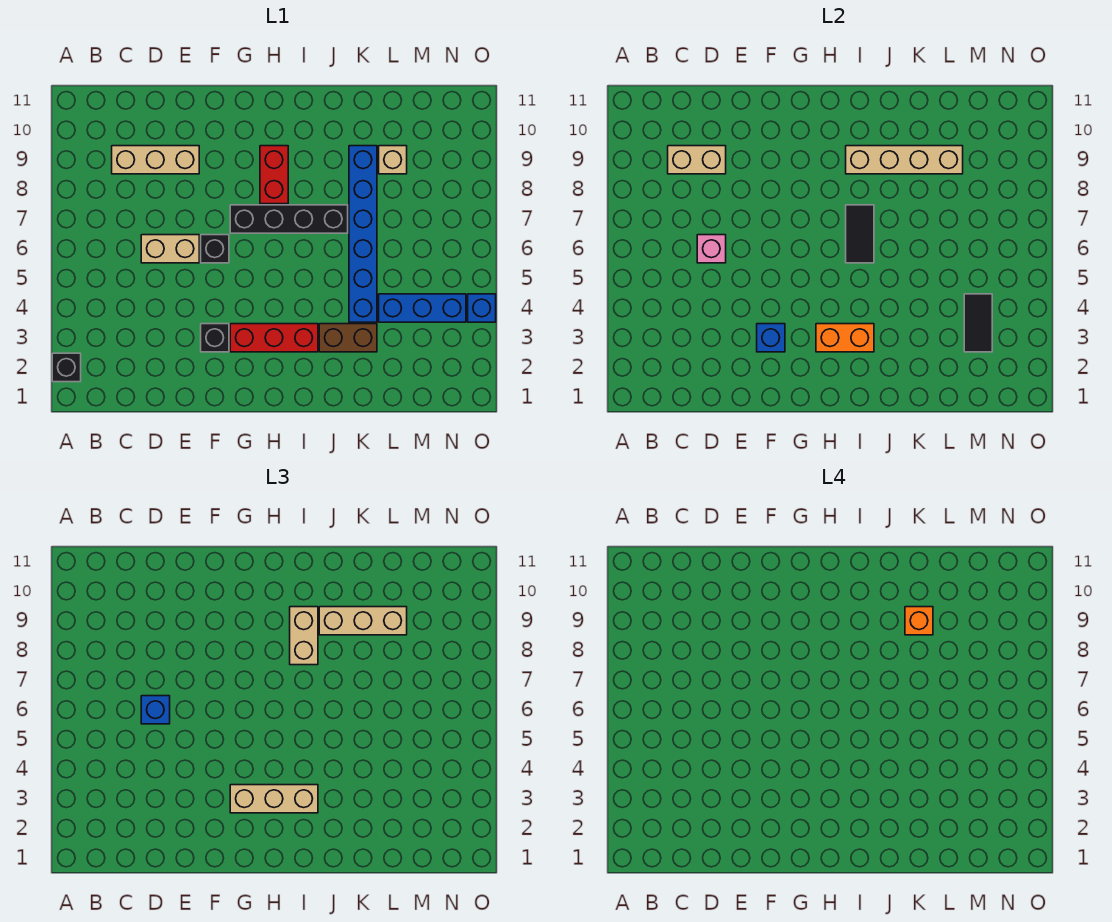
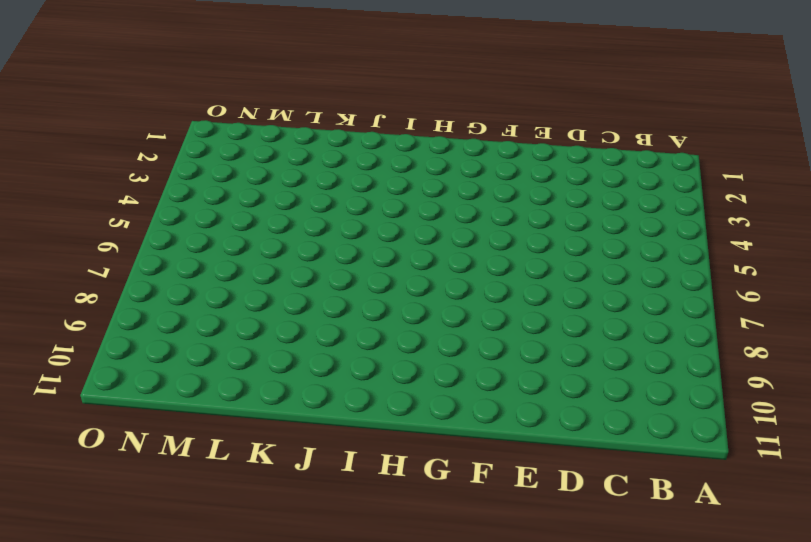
none -> black 1x1 brick [52,353,81,382]
none -> tan 1x3 brick [112,146,199,174]
none -> tan 1x2 brick [141,235,199,263]

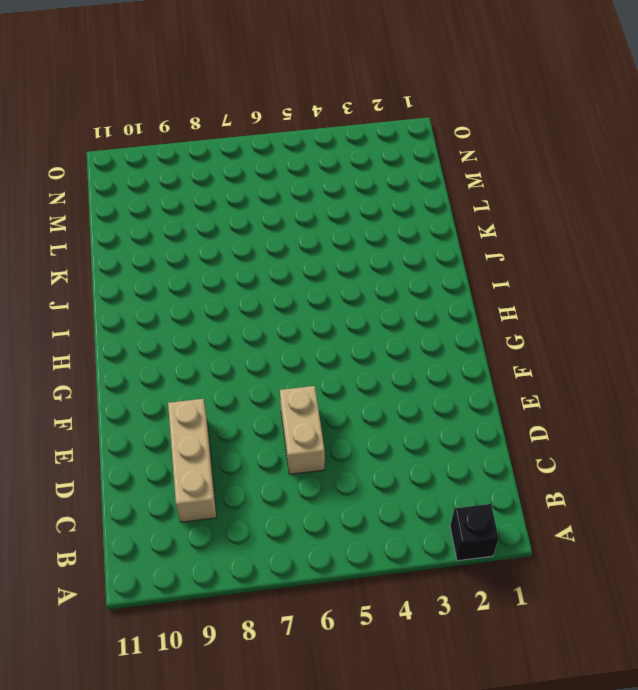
none -> black 1x1 brick [201,324,229,352]
none -> black 1x1 brick [201,235,229,263]
none -> red 1x3 brick [230,324,318,352]

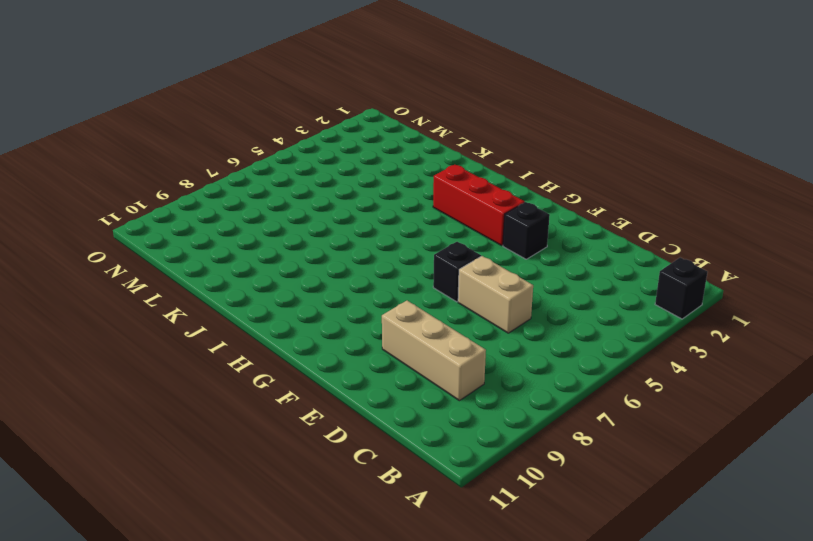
none -> black 1x4 brick [230,205,348,233]
none -> red 1x2 brick [260,146,288,204]
none -> brown 1x2 brick [319,324,377,352]

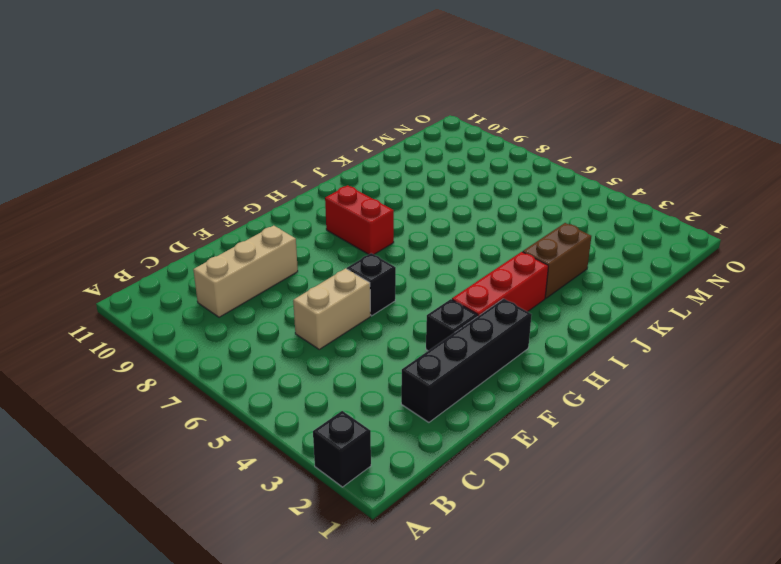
black 1x4 brick [401,299,532,422] -> black 1x4 brick moved to [230,205,348,233]
none -> blue 1x6 brick [349,146,377,322]
none -> blue 1x3 brick [379,294,466,322]
none -> tan 1x1 brick [379,146,407,174]

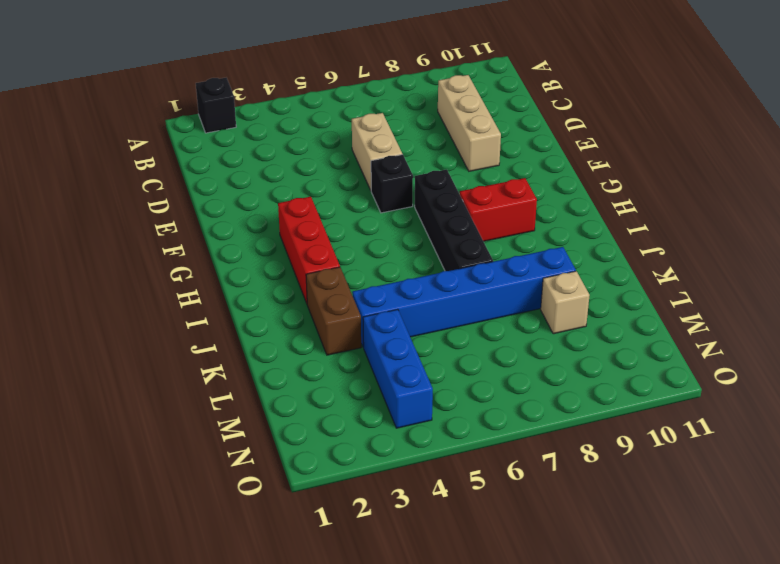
none -> black 1x1 brick [201,324,229,352]
none -> blue 1x1 brick [468,294,496,322]
none -> tan 1x2 brick [668,146,726,174]

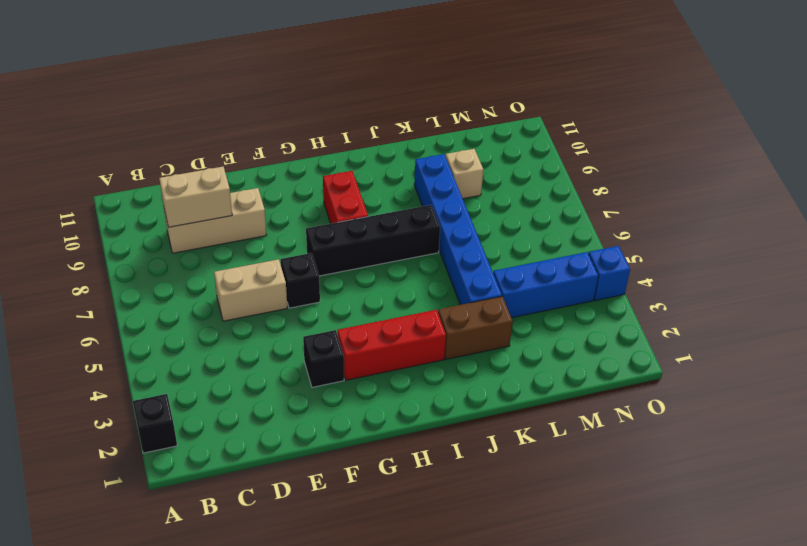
none -> pink 1x1 brick [697,235,726,263]
none -> blue 1x1 brick [757,324,785,352]
none -> orange 1x2 brick [816,324,874,352]

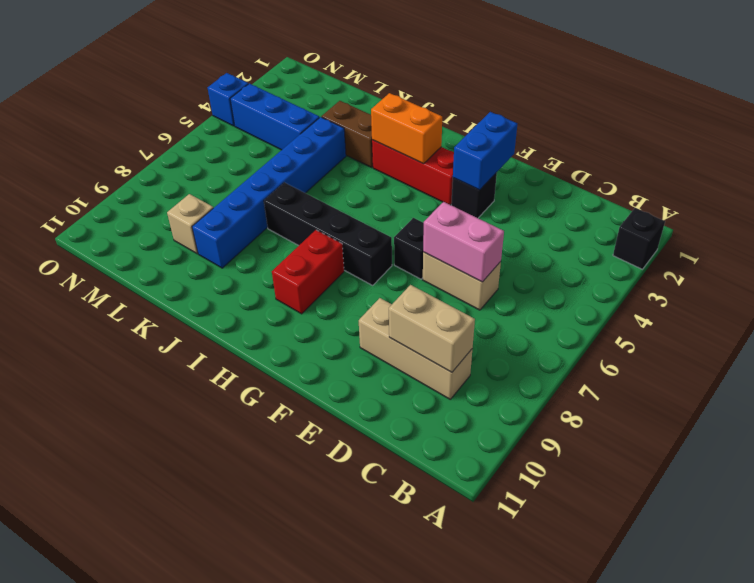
pink 1x2 brick [423,202,504,282] -> pink 1x1 brick [697,235,726,263]
blue 1x2 brick [453,112,517,190] -> blue 1x1 brick [757,324,785,352]
none -> black 1x2 tile [846,205,874,263]
none -> tan 1x4 brick [846,146,963,174]
none -> black 1x2 tile [964,294,992,352]

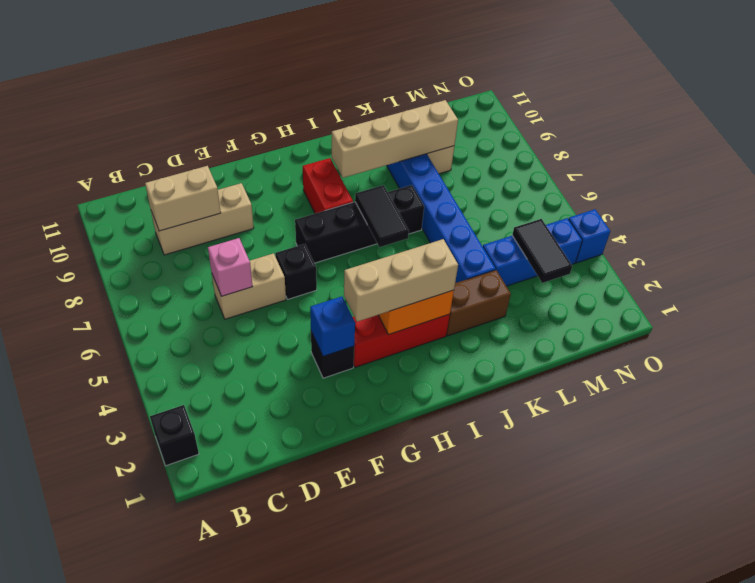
none -> blue 1x1 brick [141,696,170,724]
none -> tan 1x2 brick [290,607,318,665]
none -> tan 1x3 brick [319,607,407,635]

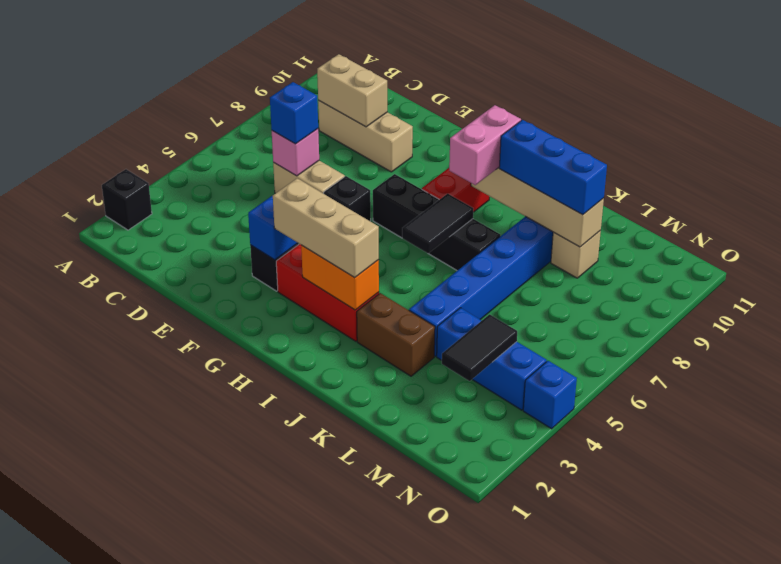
pink 1x2 brick [449,105,521,185] -> tan 1x2 brick [290,607,318,665]
blue 1x3 brick [499,120,607,215] -> tan 1x3 brick [319,607,407,635]
none -> orange 1x1 brick [905,607,933,635]

